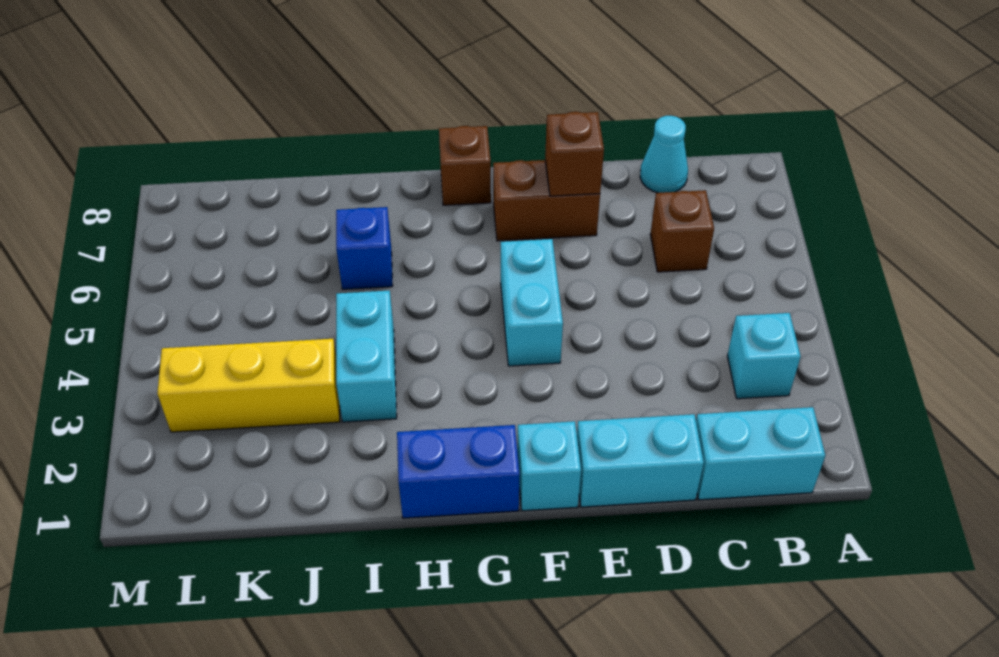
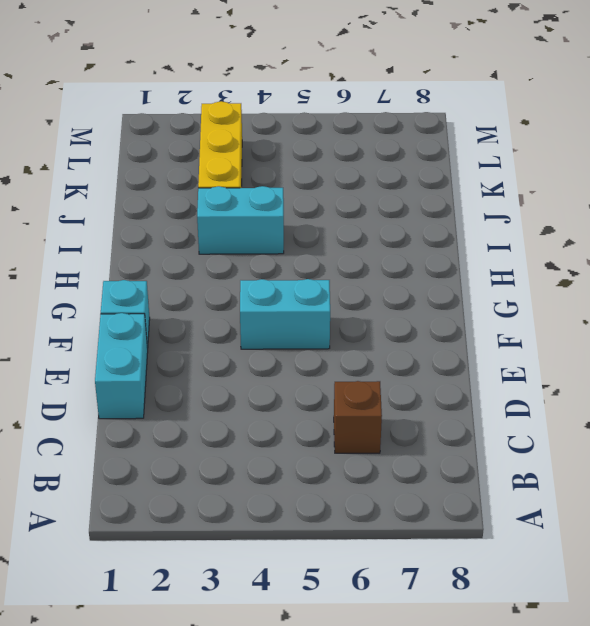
none -> cyan 1x2 brick [696,407,825,500]
none -> cyan 1x1 brick [727,313,801,399]
none -> cyan 1x1 cone [640,116,688,193]

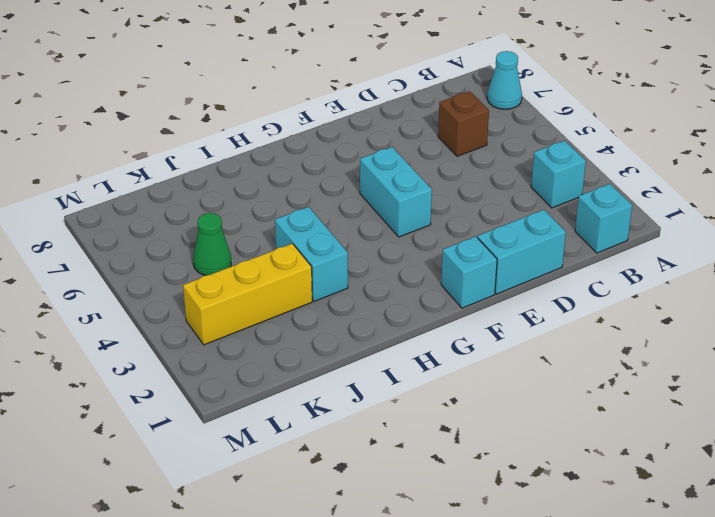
cyan 1x1 cone [487,51,522,109] -> cyan 1x1 cone moved to [640,116,688,193]
cyan 1x1 brick [575,184,632,253] -> cyan 1x2 brick [696,407,825,500]
green 1x1 cone [193,213,231,275] -> none
none -> brown 1x2 brick [493,160,600,241]
none -> blue 1x2 brick [397,425,520,518]
none -> brown 1x1 brick [439,126,491,205]

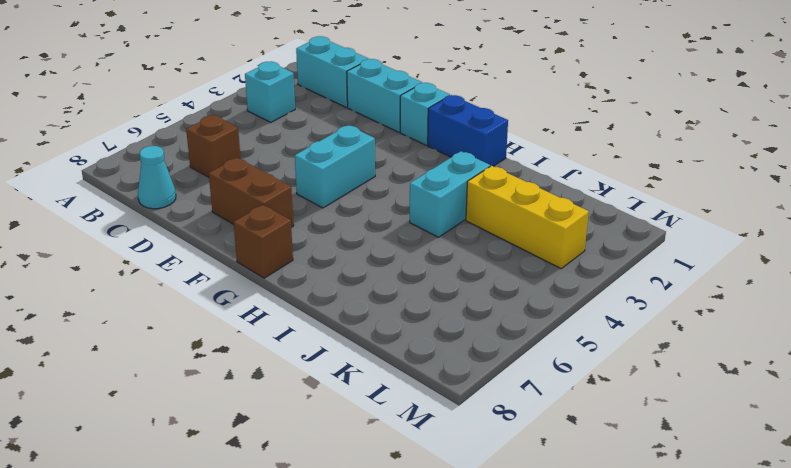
none -> blue 1x1 brick [336,207,393,289]
none -> brown 1x1 brick [545,112,604,196]

